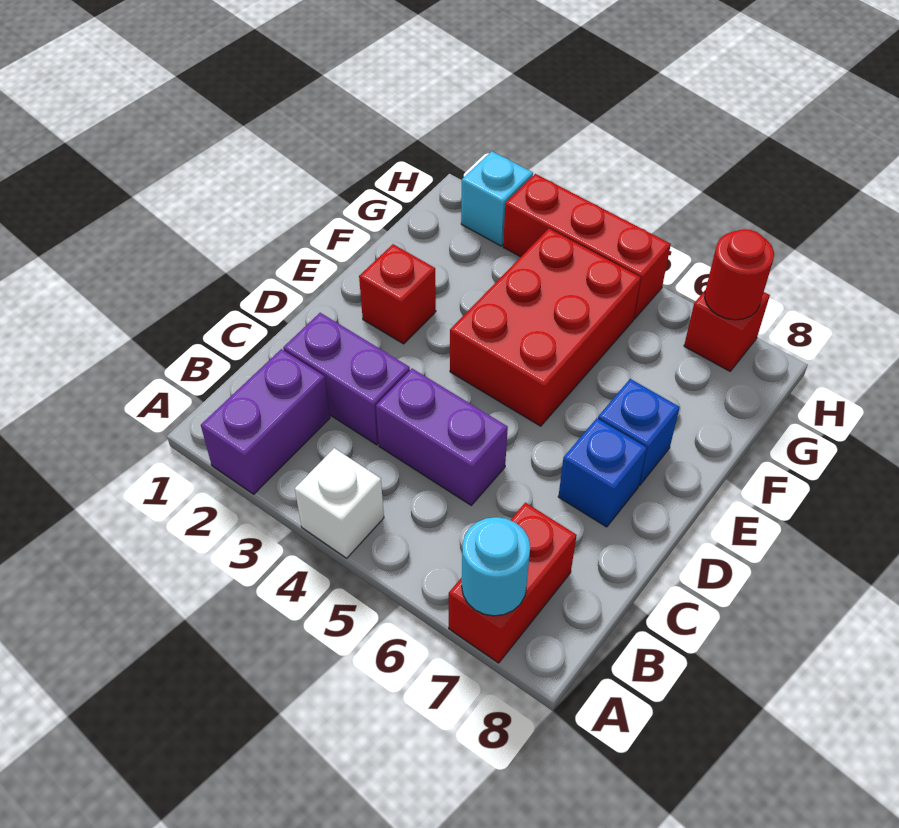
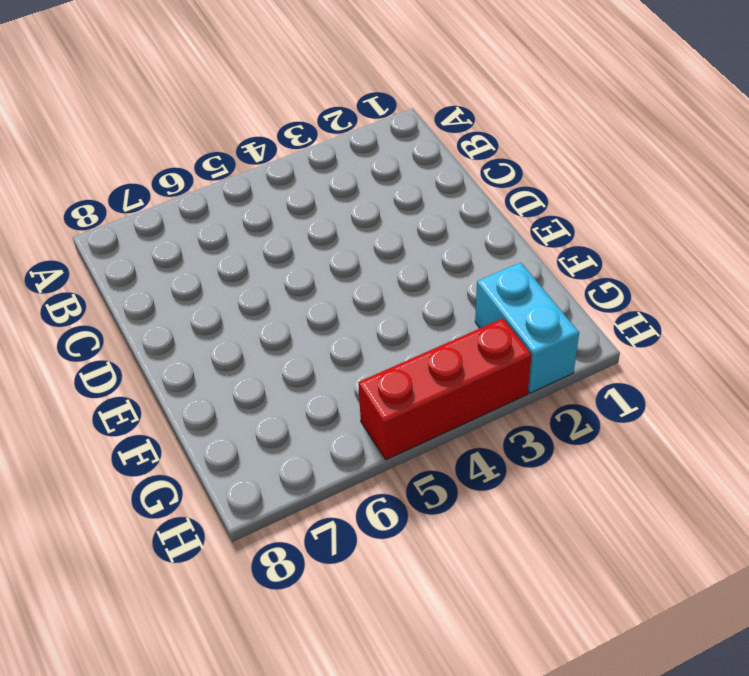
cyan 1x2 brick [475,262,579,393] -> cyan 1x1 brick [461,151,533,246]
none -> purple 1x2 brick [201,349,330,494]
none -> white 1x1 brick [295,448,384,558]
none -> red 1x2 brick [449,503,577,663]

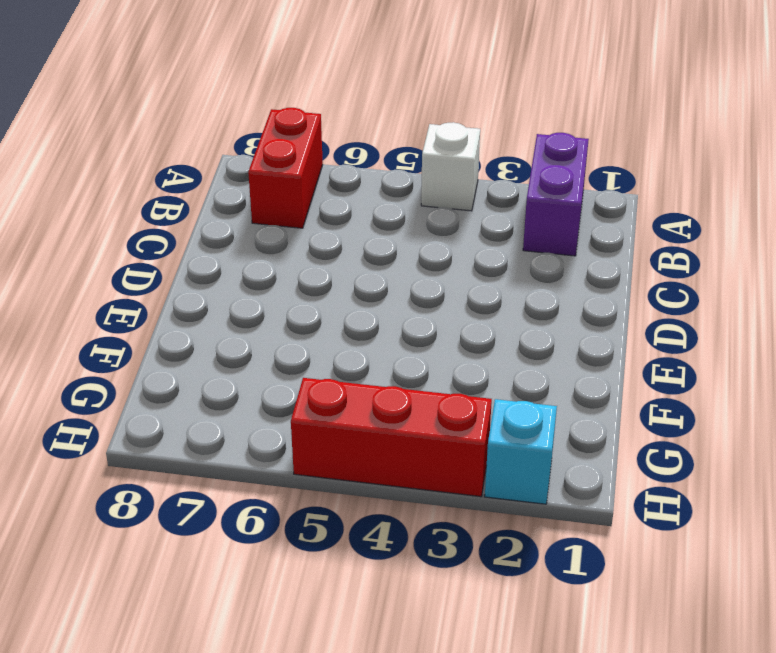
none -> purple 1x2 brick [283,313,410,445]
none -> purple 1x2 brick [376,369,508,505]
none -> blue 1x1 brick [558,418,647,527]

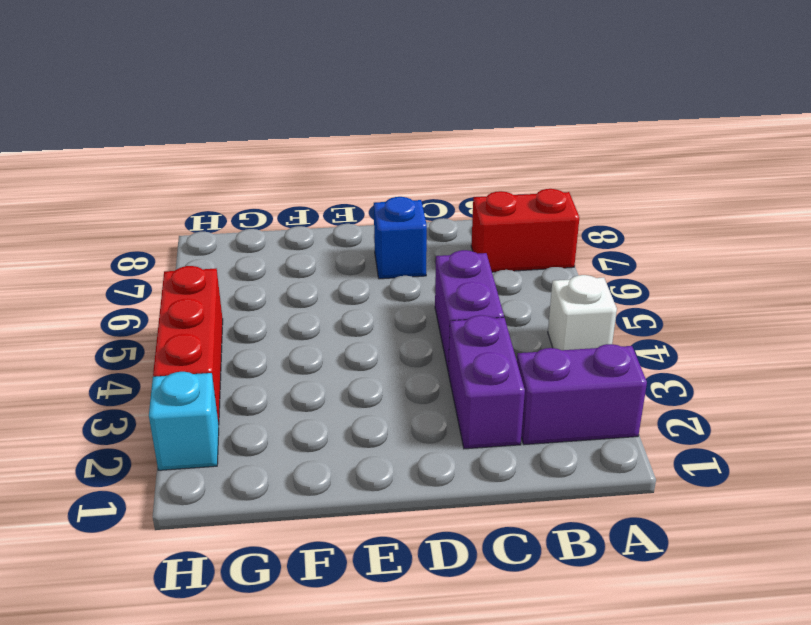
none -> red 1x1 brick [359,244,436,344]
none -> red 2x3 brick [450,229,641,426]
none -> blue 1x1 brick [598,379,680,486]

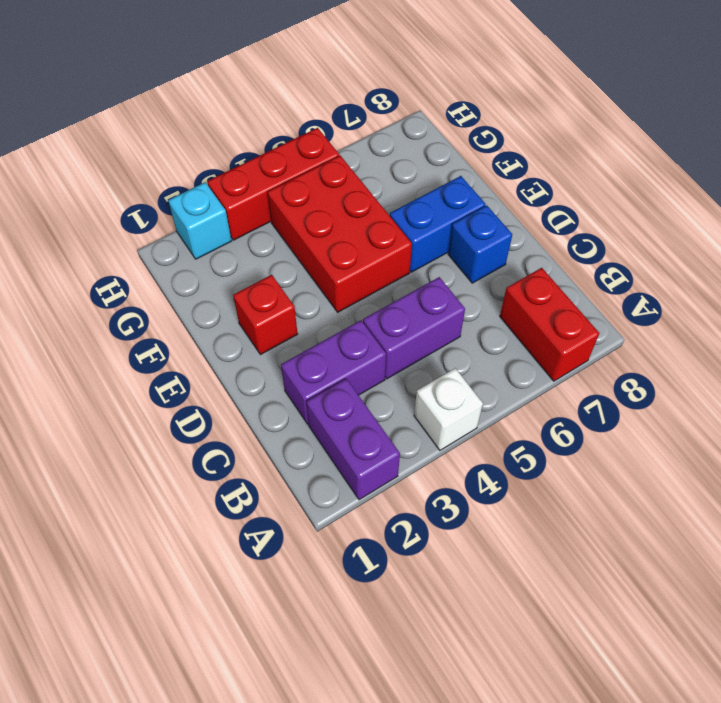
blue 1x2 brick [390,176,486,272] -> blue 1x1 brick [598,379,680,486]
none -> red 1x1 brick [684,290,770,371]
none -> cyan 1x1 round brick [462,517,530,616]
none -> red 1x1 round brick [705,229,774,320]

